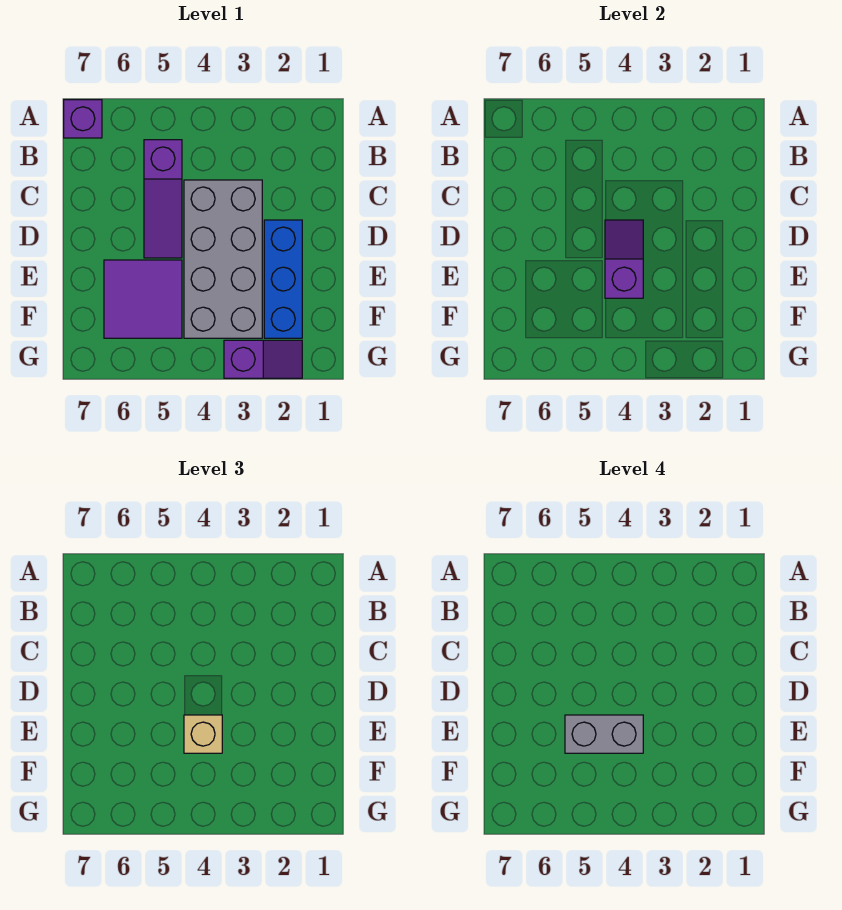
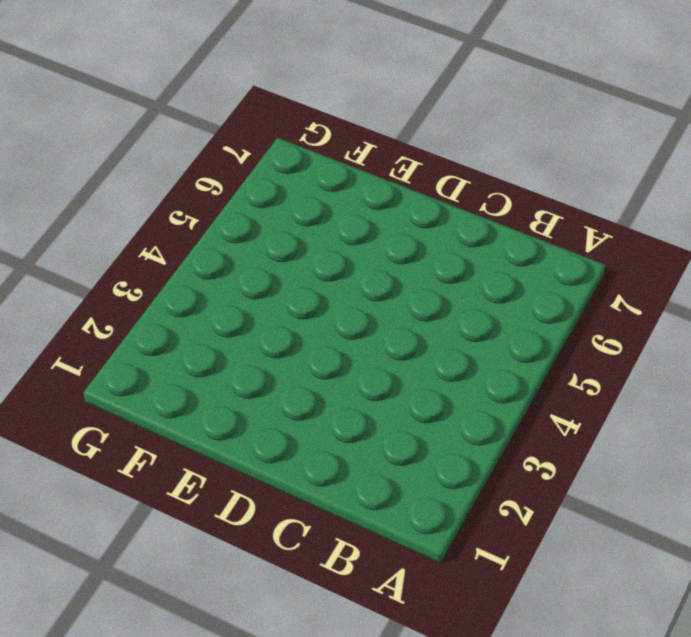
none -> purple 1x1 brick [64,100,102,138]
none -> purple 1x3 slope [144,140,182,258]

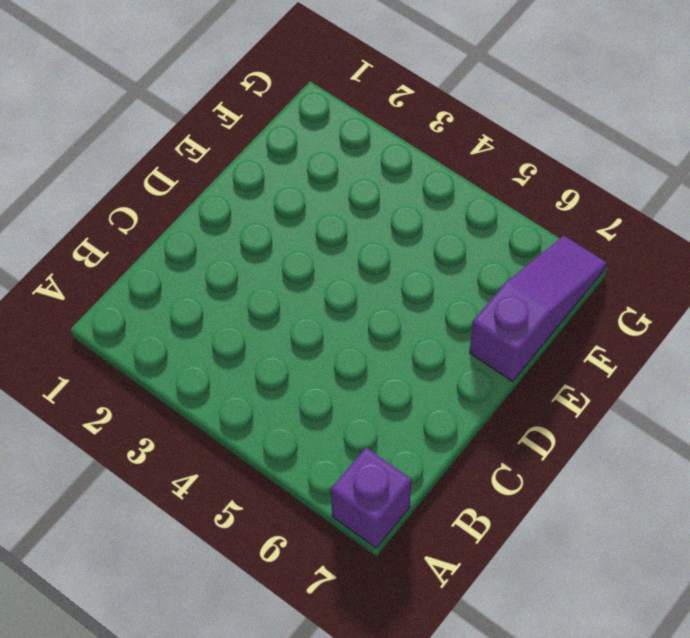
purple 1x3 slope [469,236,607,382] -> purple 1x3 slope moved to [144,140,182,258]
none -> grey 2x4 brick [184,180,262,338]
none -> blue 1x3 brick [264,220,302,338]

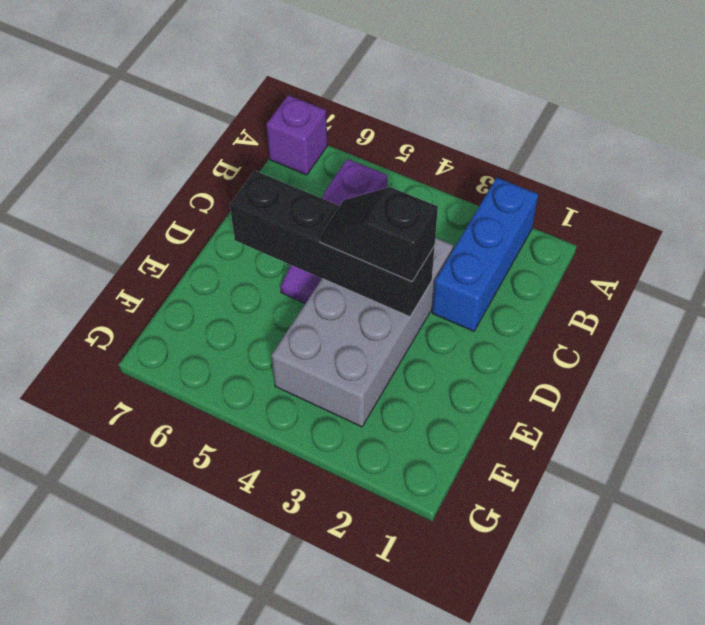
blue 1x3 brick [432,178,539,331] -> blue 1x3 brick moved to [264,220,302,338]
black 1x4 brick [230,171,435,317] -> purple 1x2 slope [605,220,643,298]
black 1x2 slope [320,187,438,282] -> none
none -> purple 2x2 tile [104,260,182,338]
none -> purple 1x2 slope [224,340,302,378]

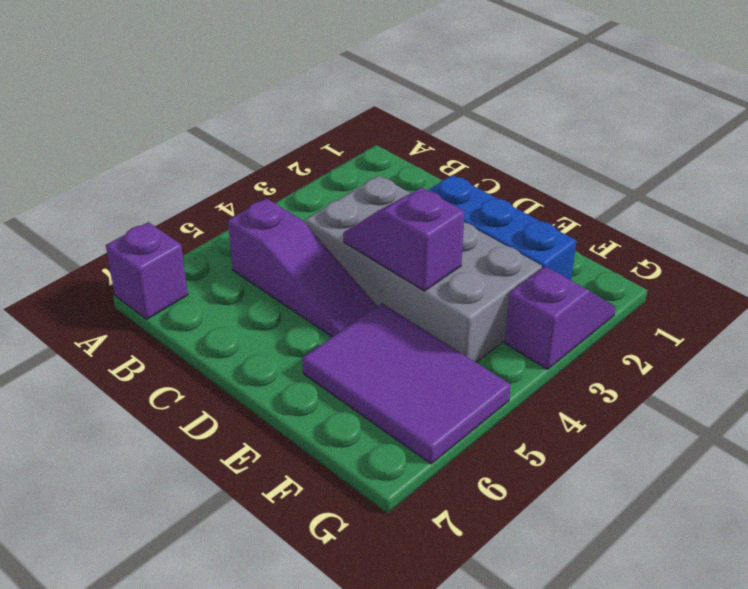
purple 2x3 tile [302,304,511,464] -> purple 2x2 tile [104,260,182,338]
none -> tan 1x1 brick [184,715,222,753]
none -> grey 1x2 brick [565,715,643,753]

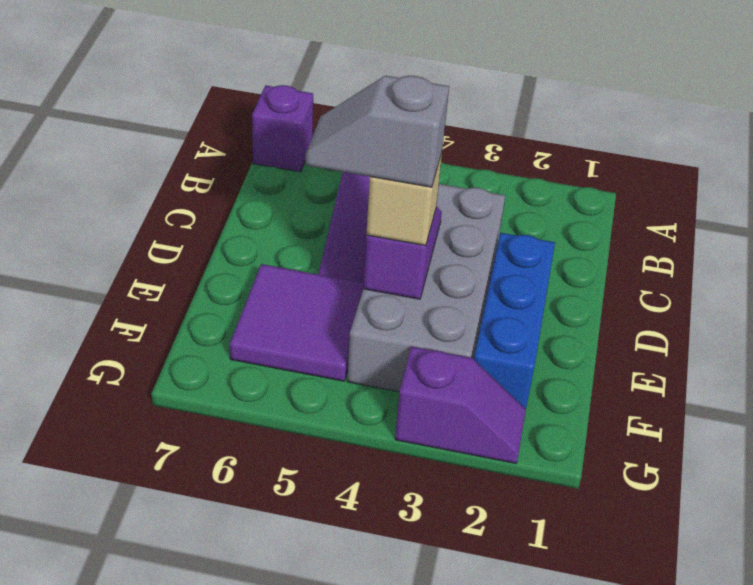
grey 1x2 slope [305,76,449,187] -> grey 1x2 brick [565,715,643,753]

